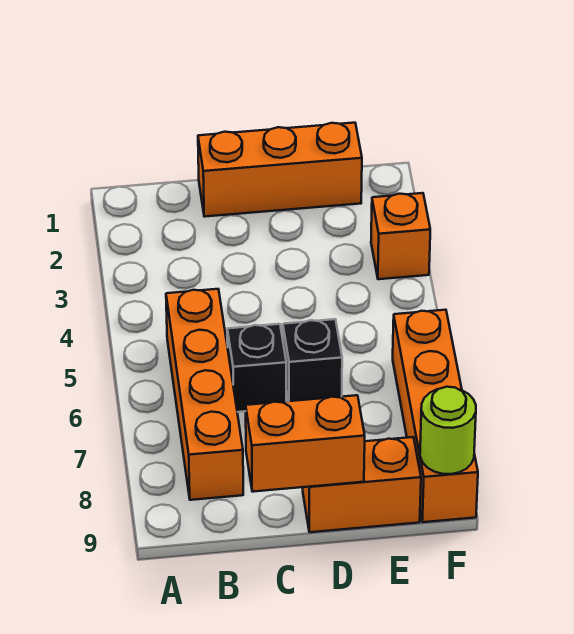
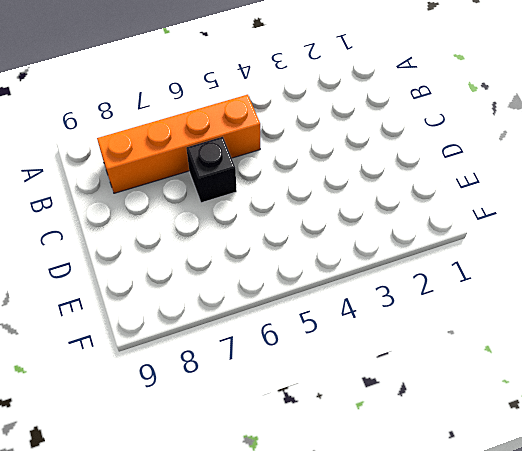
none -> orange 1x3 brick [198,123,362,217]
none -> black 1x1 brick [283,319,342,401]

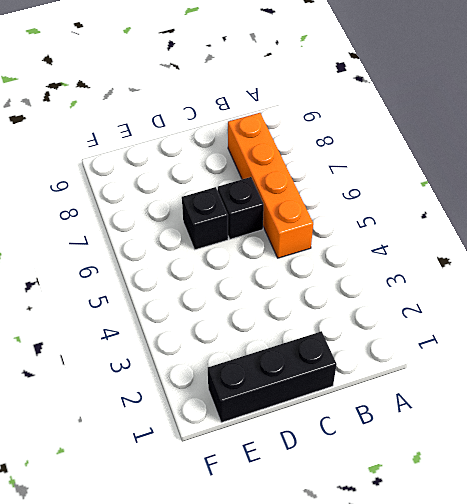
black 1x3 brick [208,331,337,423] -> orange 1x3 brick [198,123,362,217]
none -> orange 1x2 brick [303,437,421,532]
none -> orange 1x1 brick [371,193,430,279]

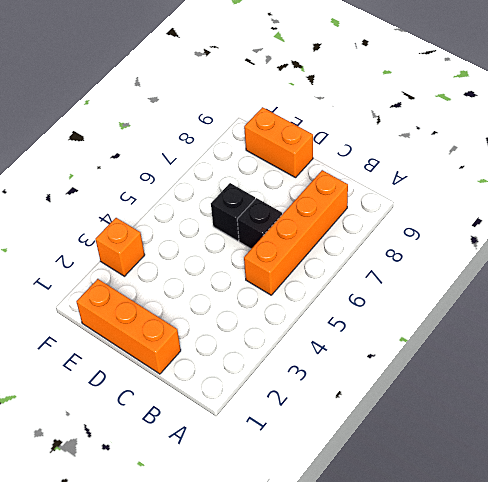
none -> orange 1x4 brick [393,310,478,522]
none -> orange 1x2 brick [246,395,365,492]

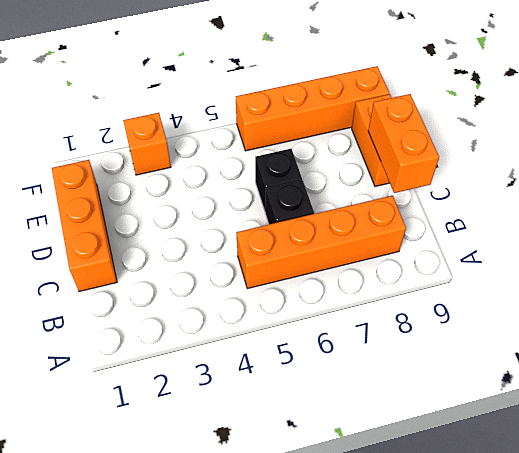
none -> lime 1x1 round brick [420,387,476,474]

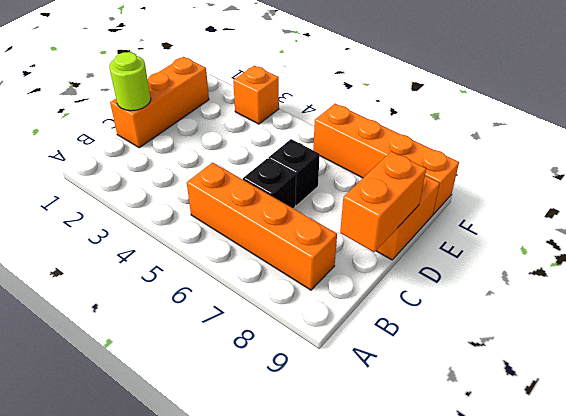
lime 1x1 round brick [109,52,151,111] -> lime 1x1 round brick moved to [420,387,476,474]

